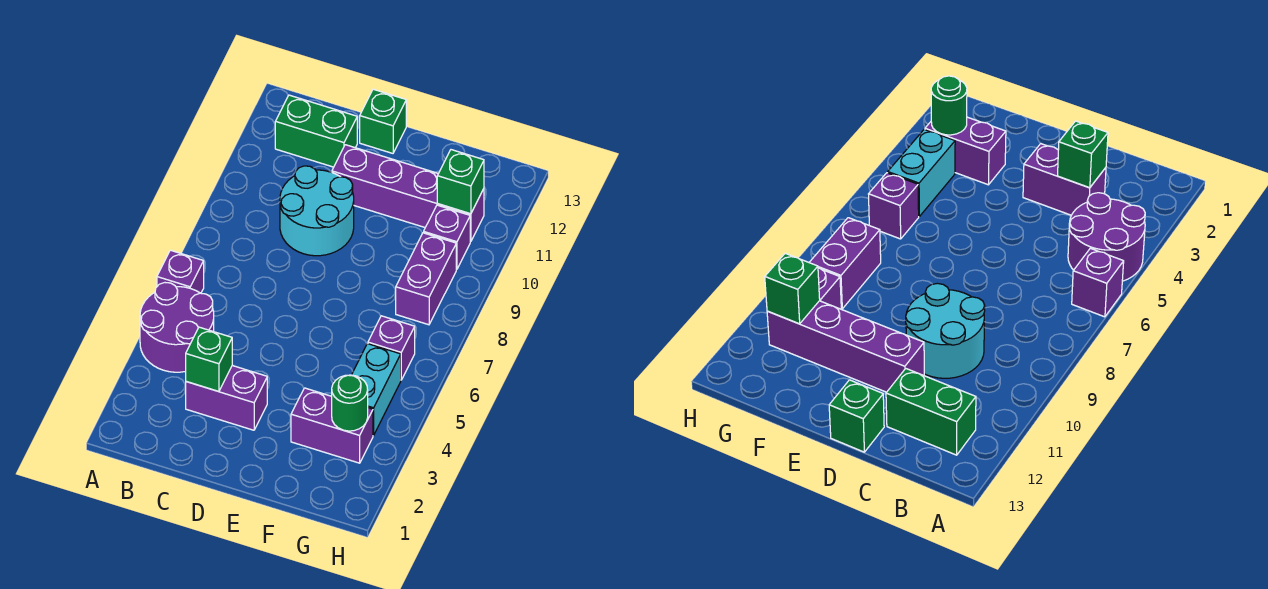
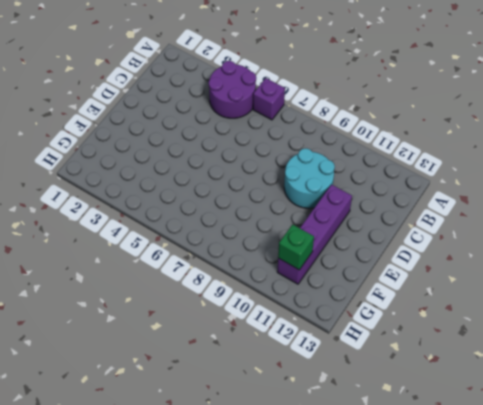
none -> green 1x2 brick [275,95,357,167]
none -> purple 1x2 brick [186,365,267,430]
none -> green 1x1 brick [360,89,406,153]

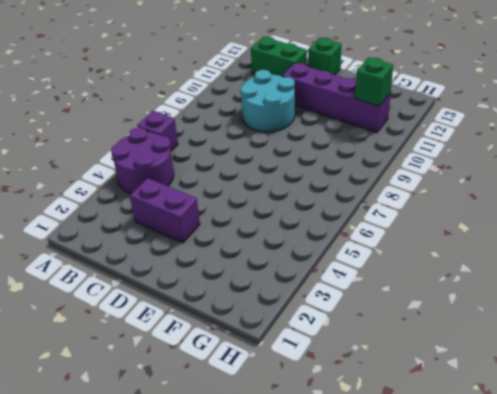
none -> purple 1x2 brick [291,388,373,463]
none -> cyan 1x2 brick [352,344,401,435]
none -> purple 1x1 brick [368,316,415,380]

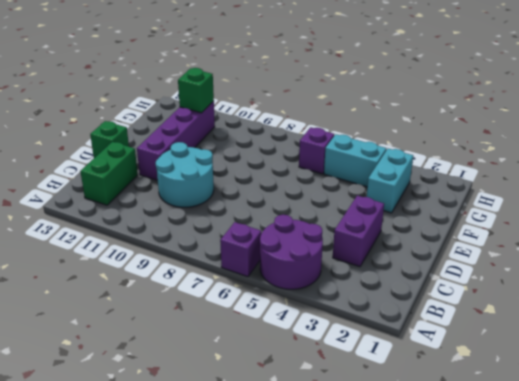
cyan 1x2 brick [367,148,413,213] -> purple 1x2 brick [291,388,373,463]
none -> purple 1x2 brick [396,233,456,325]
none -> purple 1x1 brick [424,205,470,269]
none -> green 1x1 brick [186,327,232,392]

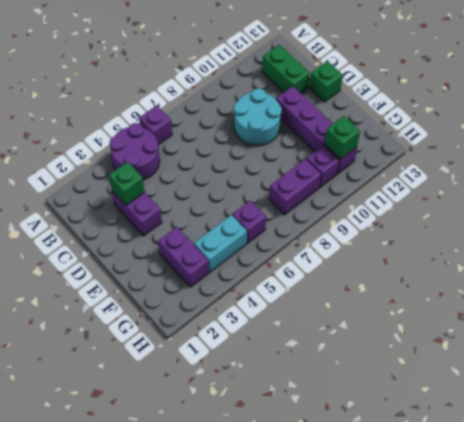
none -> green 1x1 round brick [332,375,368,431]

